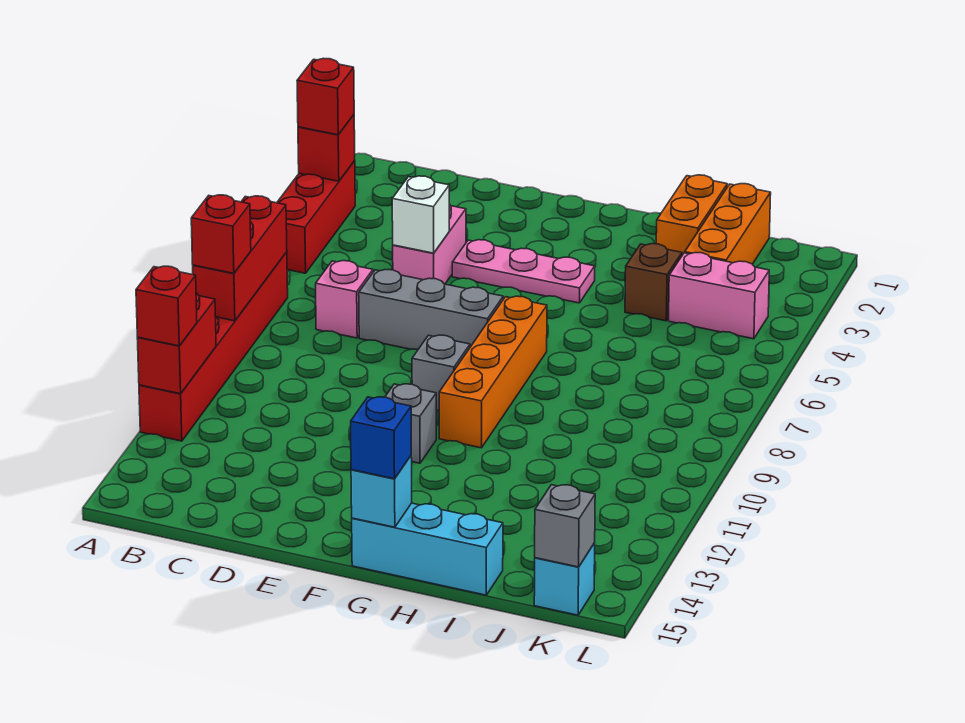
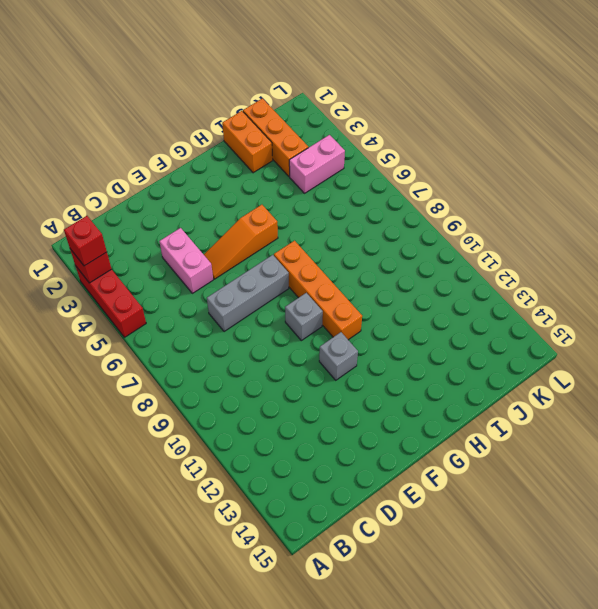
orange 1x3 slope [204,205,278,279] -> none
none -> red 1x6 brick [139,252,288,441]
none -> pink 1x1 brick [316,261,373,338]
none -> pink 1x3 plate [452,240,595,303]

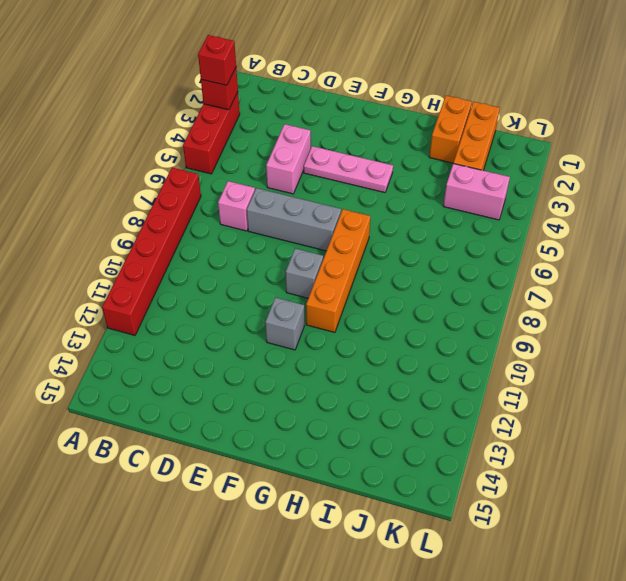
none -> cyan 1x3 brick [352,503,503,595]
none -> brown 1x1 brick [625,244,682,321]
none -> cyan 1x1 brick [534,543,595,615]

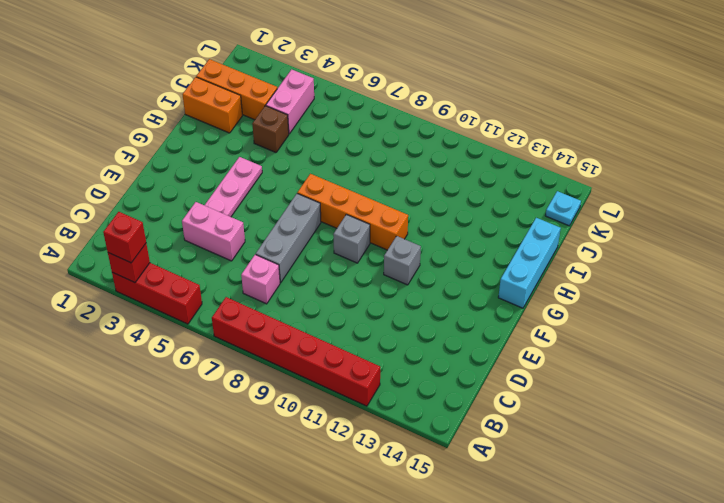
cyan 1x1 plate [545,191,581,226] -> cyan 1x1 brick [534,543,595,615]
none -> red 1x3 brick [193,196,287,321]
none -> red 1x2 brick [137,293,216,394]
none -> white 1x1 brick [392,176,449,253]

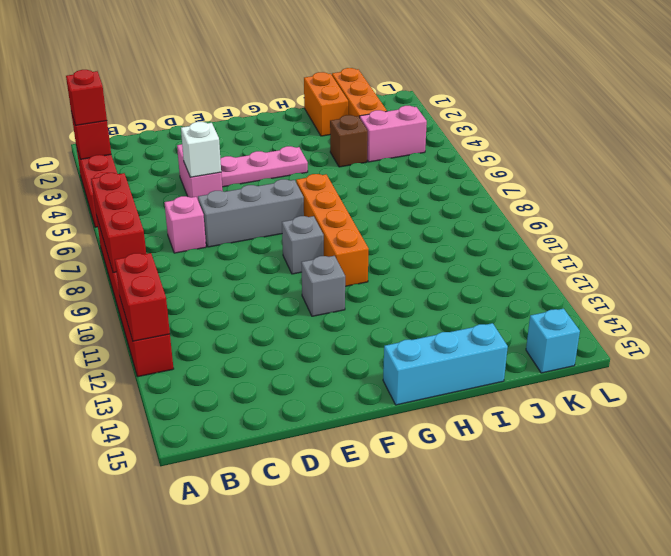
none -> cyan 1x1 brick [351,456,412,527]
none -> grey 1x1 brick [535,485,595,567]
none -> red 1x1 brick [191,195,251,273]

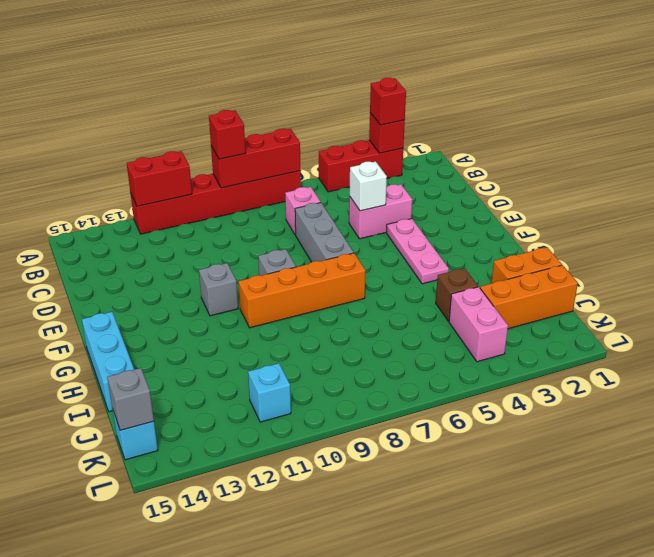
cyan 1x1 brick [248,363,291,422] -> cyan 1x1 brick moved to [351,456,412,527]
none -> red 1x1 brick [136,266,197,346]
none -> blue 1x1 brick [351,397,411,479]

